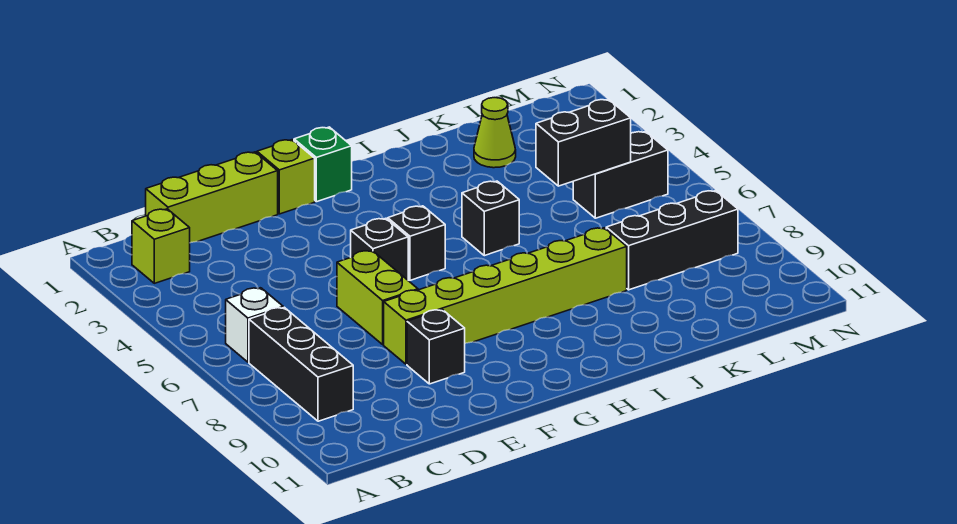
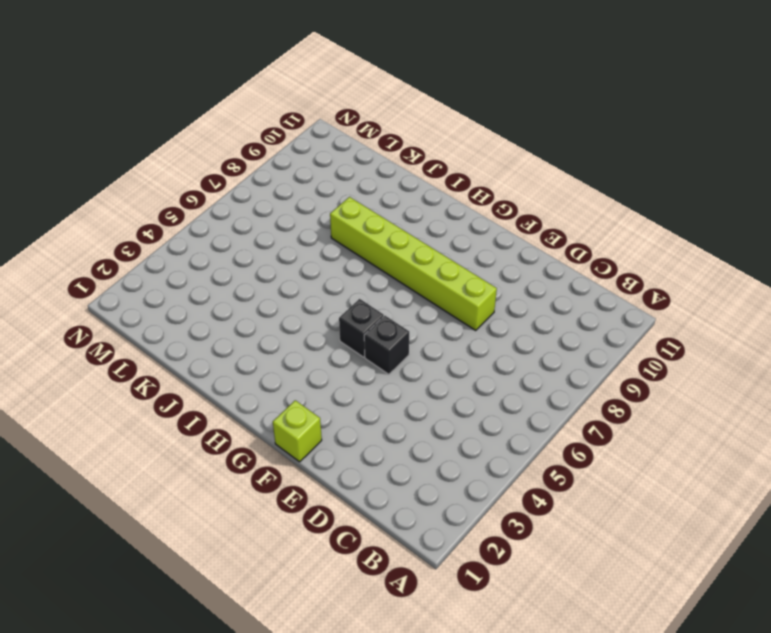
none -> lime 1x1 brick [132,209,190,283]
none -> white 1x1 brick [226,288,283,362]
none -> black 1x3 brick [249,307,353,421]

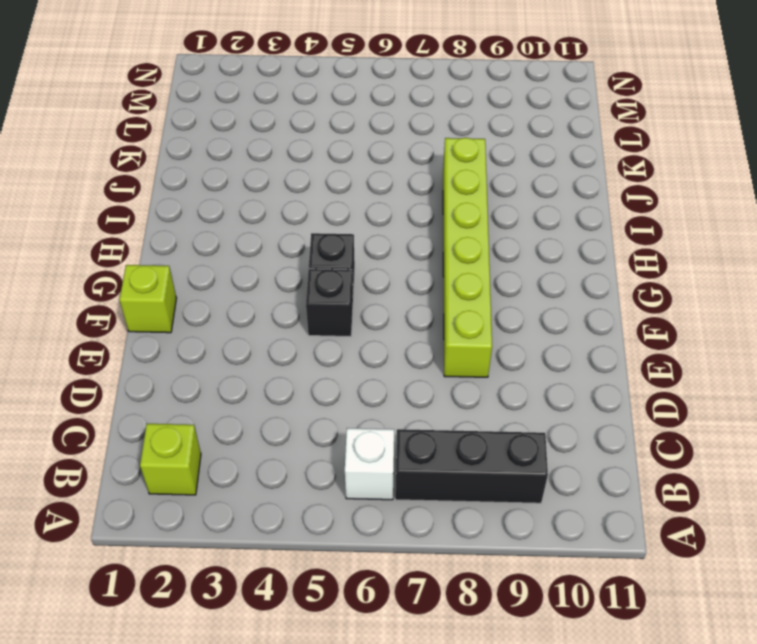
none -> lime 1x3 brick [146,152,278,243]
none -> lime 1x2 brick [337,251,418,344]
none -> black 1x1 brick [407,310,465,384]

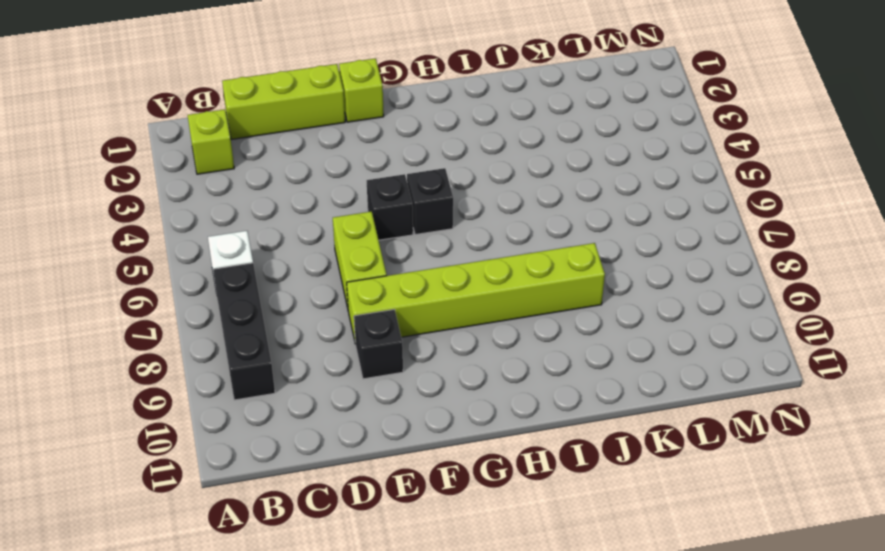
none -> green 1x1 brick [294,127,352,202]
none -> black 1x1 brick [462,181,519,256]
none -> lime 1x1 cone [474,98,516,168]

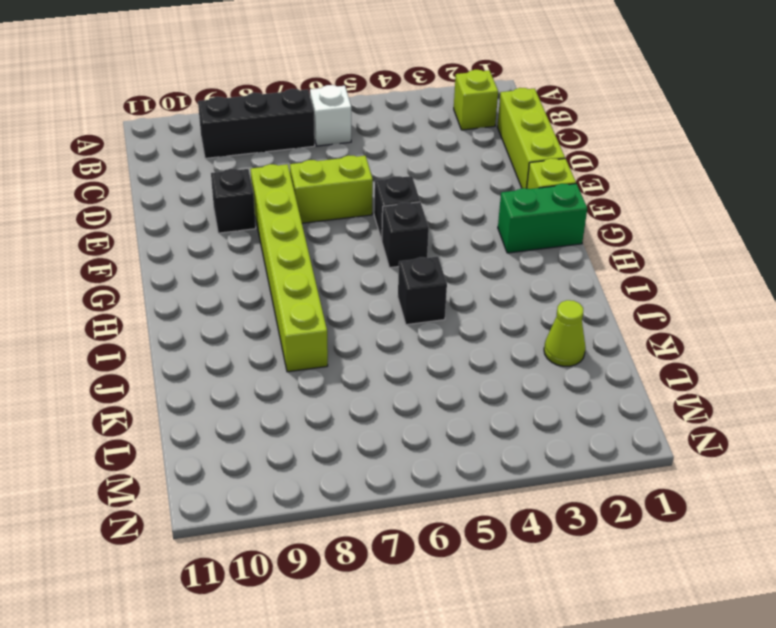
green 1x2 brick [498,184,587,253] -> green 1x1 brick [294,127,352,202]
none -> black 1x3 brick [606,190,738,290]
none -> black 1x2 brick [573,131,668,218]
none -> black 1x2 brick [536,99,631,186]

